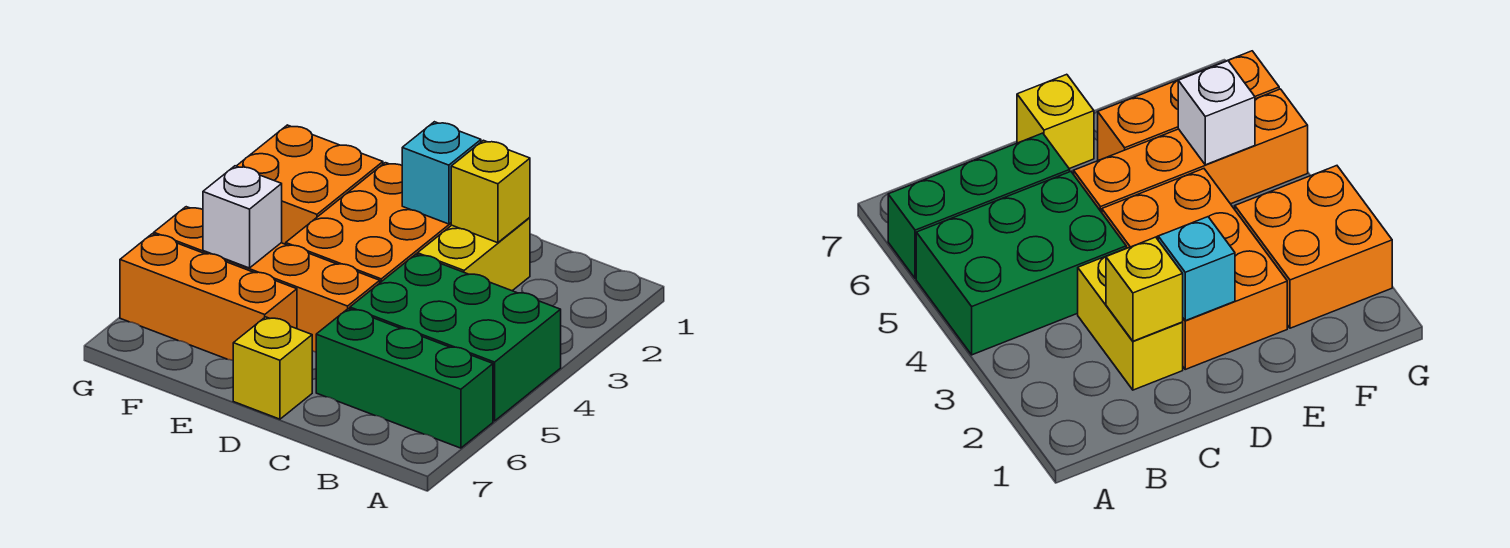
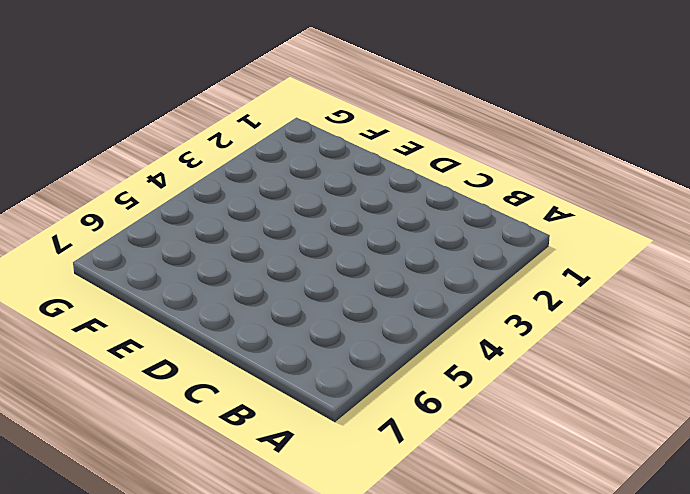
none -> green 2x3 brick [350,254,561,421]
none -> green 1x3 brick [316,309,493,448]

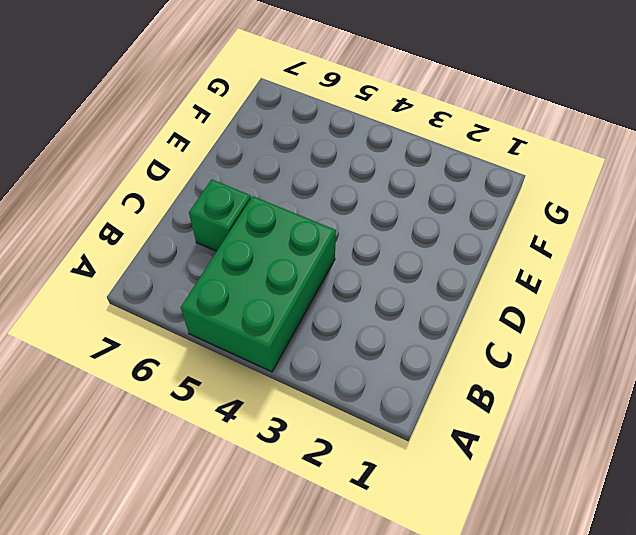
green 1x1 brick [189,179,251,251] -> green 1x3 brick [316,309,493,448]
none -> yellow 1x2 brick [417,218,530,291]
none -> orange 2x3 brick [286,163,451,283]

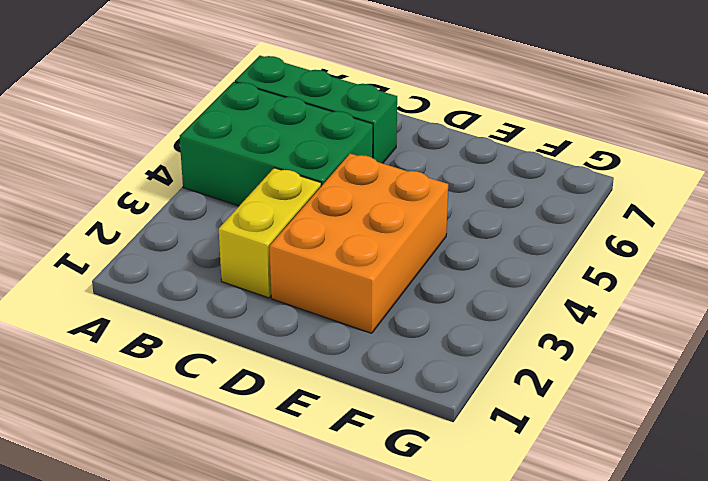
none -> orange 1x4 brick [154,207,380,352]
none -> yellow 1x1 brick [233,317,312,419]

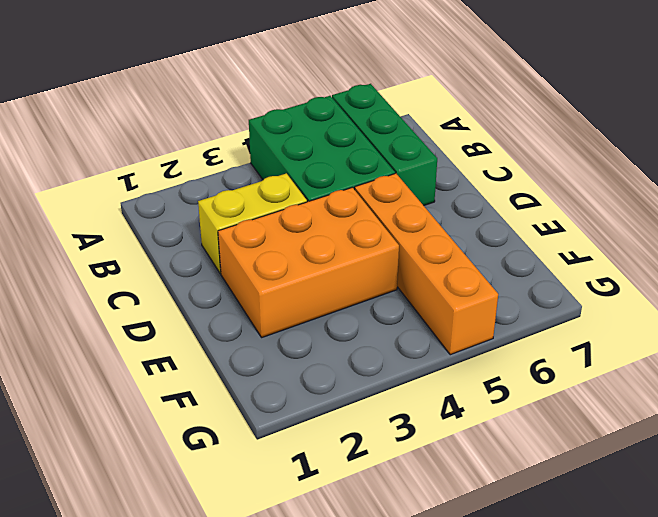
none -> yellow 1x1 brick [233,317,312,419]
none -> orange 1x3 brick [120,234,297,360]

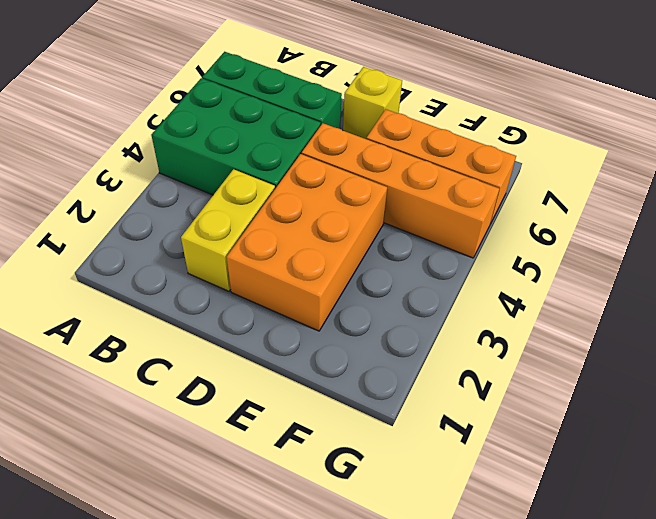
none -> orange 2x2 brick [237,125,383,244]
none -> yellow 1x1 brick [451,140,530,243]

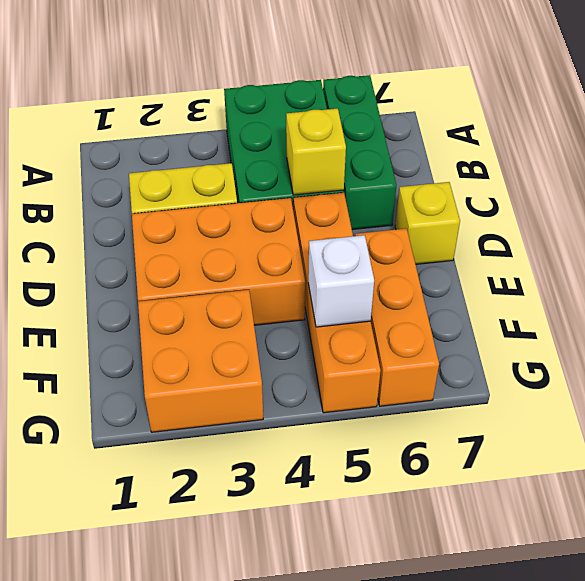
yellow 1x1 brick [286,109,346,195] -> yellow 1x1 brick moved to [451,140,530,243]
none -> cyan 1x1 brick [402,122,481,224]

